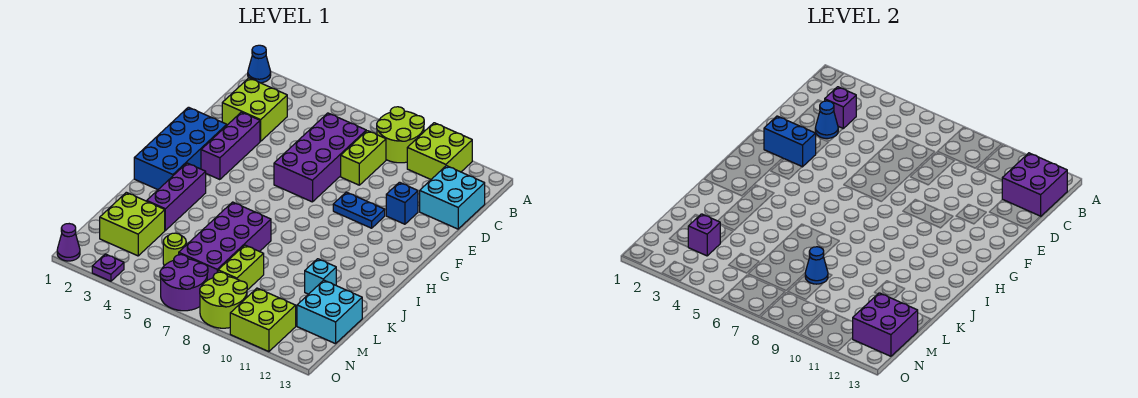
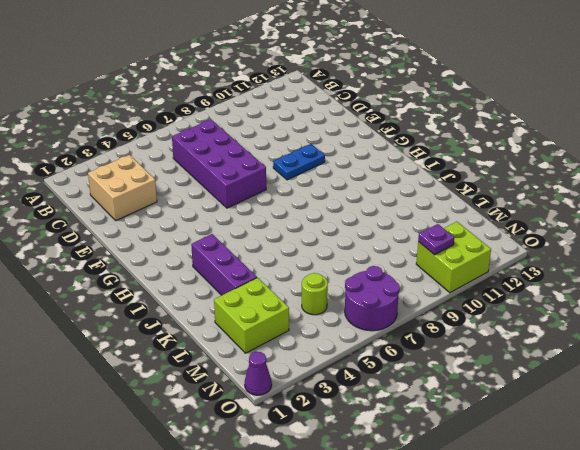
tan 2x2 brick [88,155,157,220] -> lime 2x2 brick [222,78,287,141]
purple 1x1 plate [418,224,454,255] -> purple 1x1 plate moved to [92,254,124,281]
none -> blue 1x1 cone [248,45,271,83]
none -> lime 2x2 round brick [377,107,424,163]
none -> lime 2x2 brick [407,123,472,179]
none -> lime 1x2 brick [341,131,386,185]

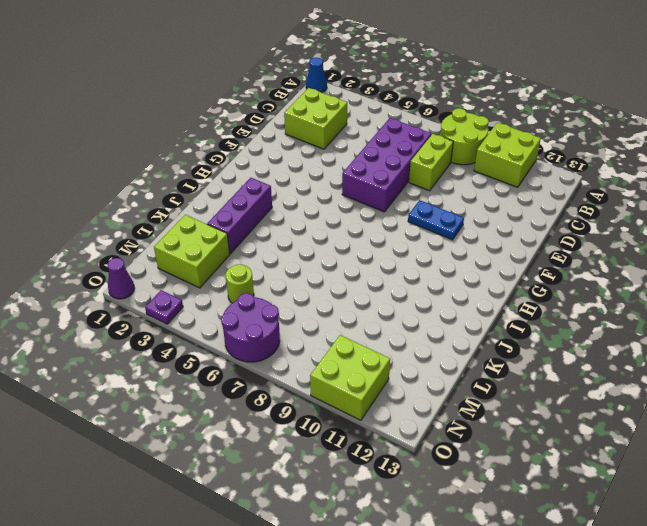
none -> cyan 2x2 brick [420,166,485,229]
none -> purple 1x3 brick [201,112,260,180]
none -> blue 1x1 brick [386,182,418,224]
none -> blue 2x4 brick [134,107,227,190]

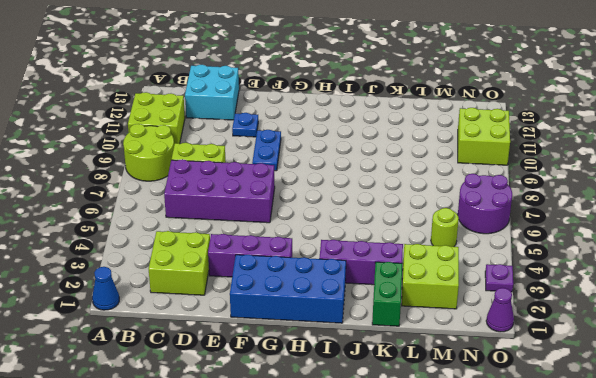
blue 1x1 plate [232,113,258,137] -> blue 1x1 brick [386,182,418,224]
green 1x2 brick [372,262,402,326] -> none
none -> purple 2x4 brick [179,202,271,280]
none -> cyan 1x1 brick [305,259,336,294]
none -> lime 1x2 brick [218,245,264,290]
none -> cyan 2x2 brick [297,280,362,344]

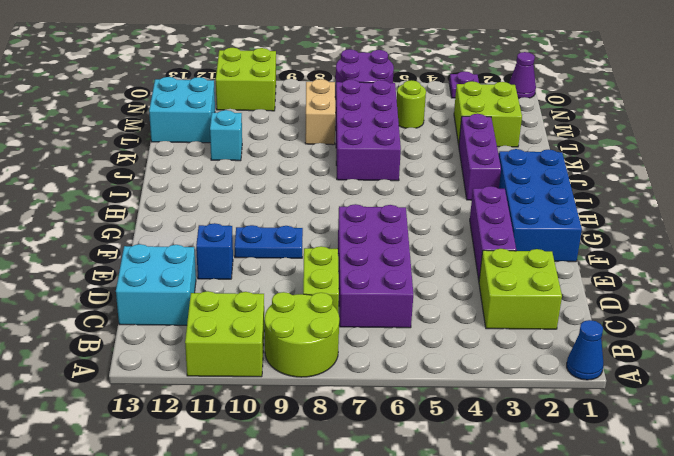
tan 1x2 brick [305,79,335,145] -> lime 1x2 brick [218,245,264,290]
none -> lime 2x2 round brick [200,272,247,328]
none -> purple 2x2 brick [1002,153,1067,216]
none -> purple 1x1 brick [825,87,856,128]
none -> blue 1x1 cone [815,101,838,138]

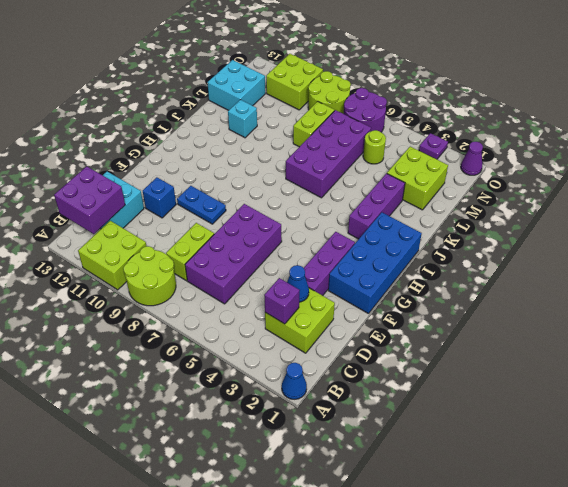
none -> blue 1x2 brick [764,116,816,167]
none -> blue 1x1 cone [805,247,828,284]
none -> purple 1x1 brick [688,214,720,256]
none -> purple 2x2 brick [853,293,918,356]

